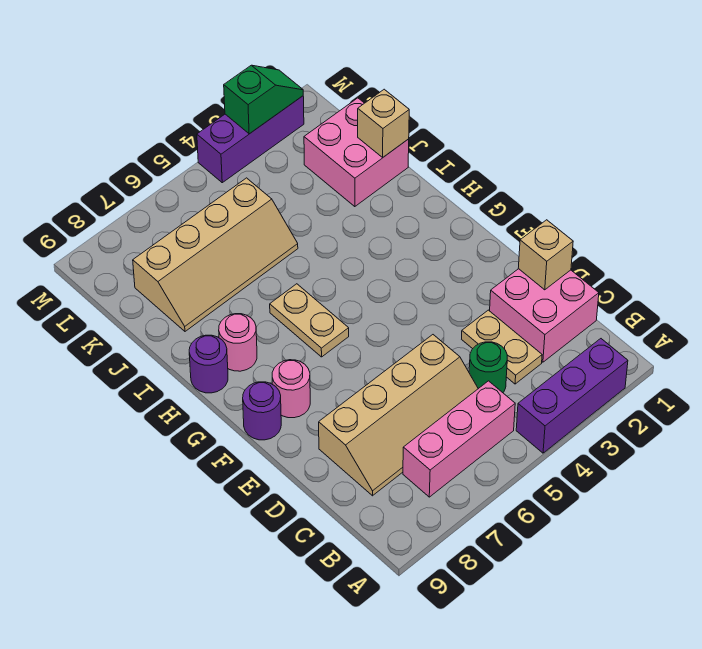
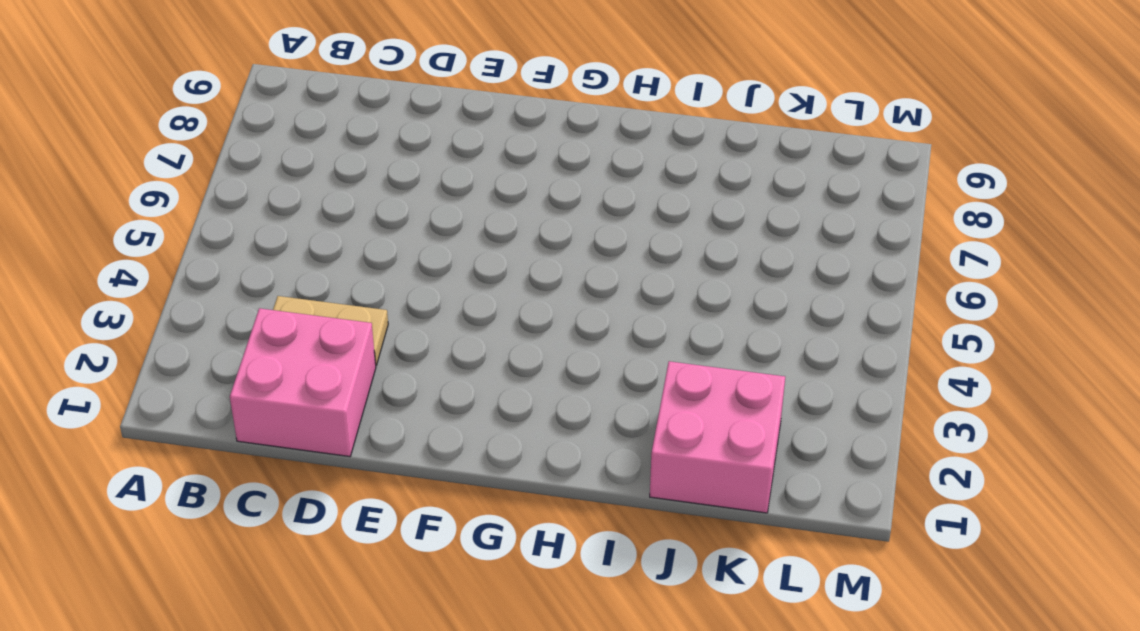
none -> purple 1x3 brick [516,339,628,453]
none -> pink 1x3 brick [403,381,515,497]
none -> green 1x1 round brick [469,342,507,393]

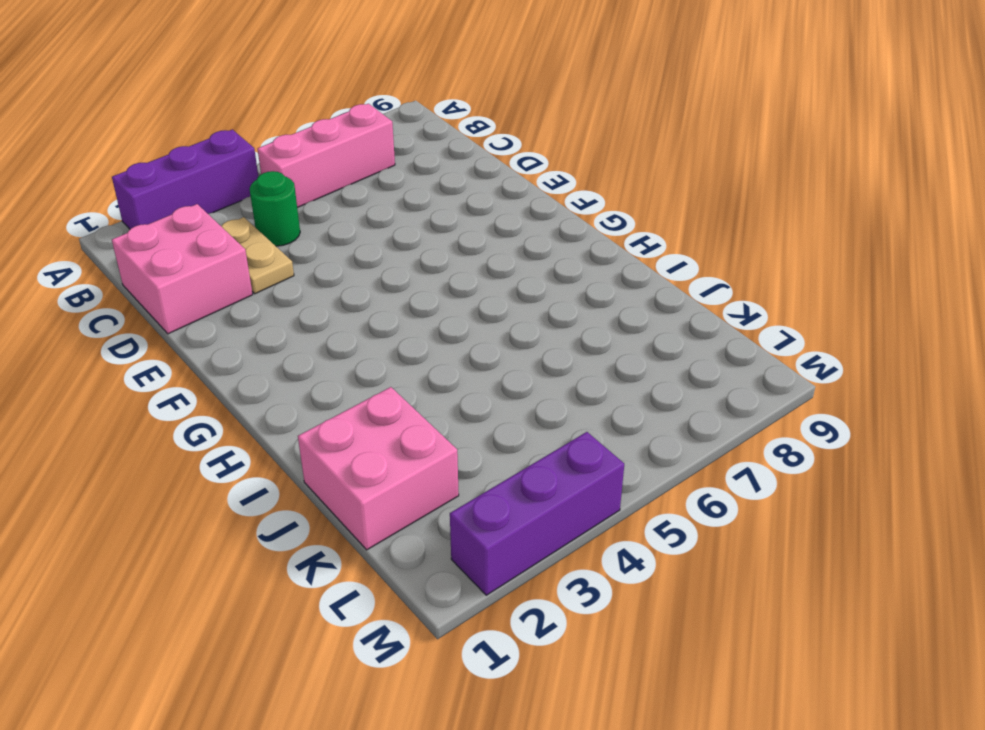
none -> tan 2x4 slope [319,335,478,496]
none -> pink 1x1 round brick [272,360,310,418]
none -> purple 1x1 round brick [243,382,281,440]

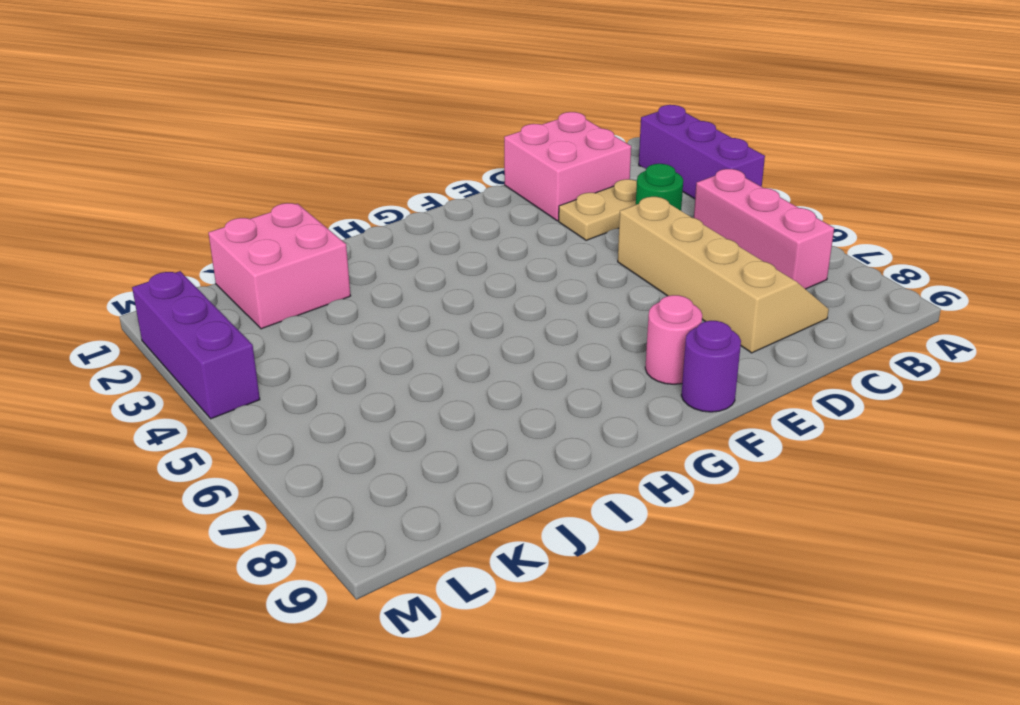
none -> tan 1x2 plate [270,284,349,357]
none -> pink 1x1 round brick [219,314,257,371]
none -> purple 1x1 round brick [189,335,228,393]

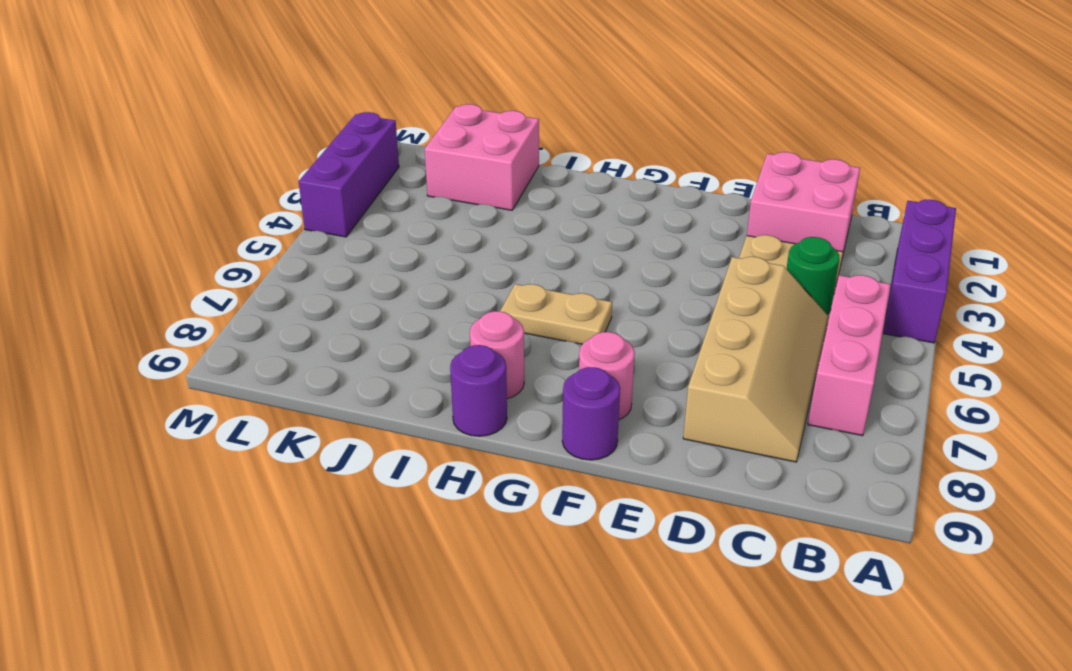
none -> tan 2x4 slope [133,178,298,331]
none -> tan 1x1 brick [518,220,573,290]
none -> tan 1x1 brick [358,89,409,157]

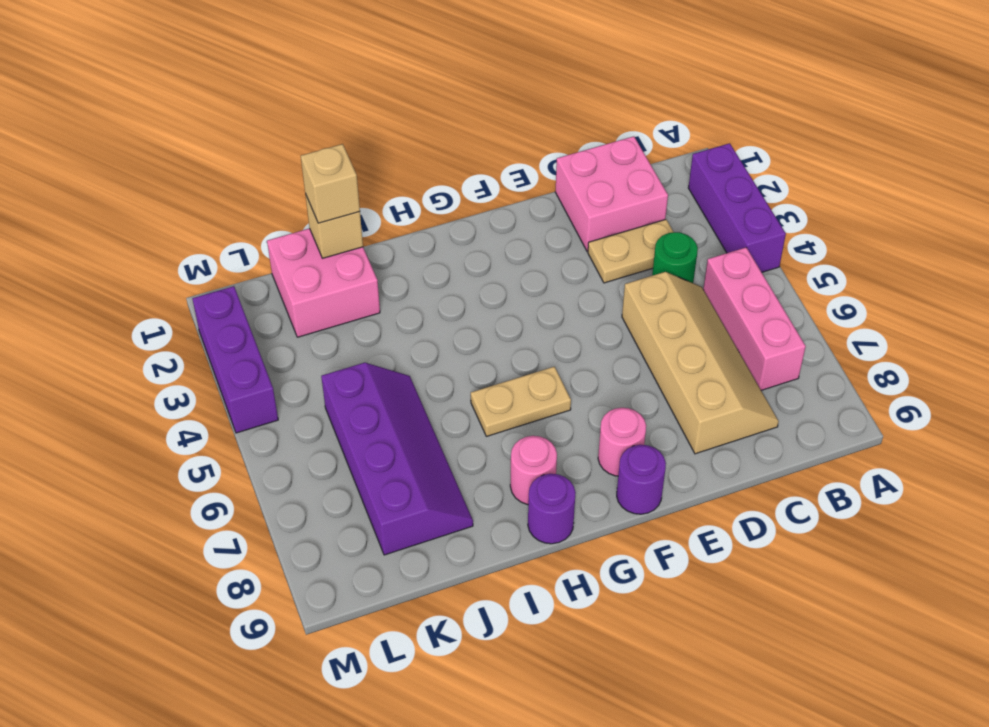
tan 1x1 brick [301,144,360,223] -> tan 1x1 brick moved to [518,220,573,290]
purple 2x4 slope [321,363,473,555] -> tan 2x4 slope [133,178,298,331]
none -> green 1x2 slope [224,65,303,134]

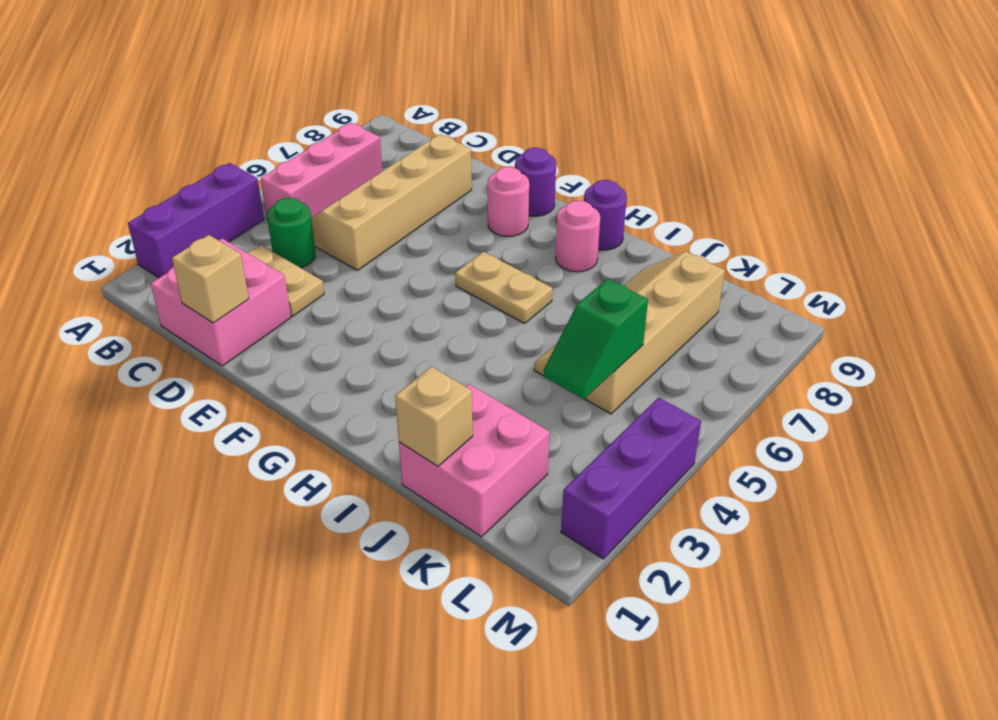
green 1x2 slope [544,279,648,399] -> green 1x2 slope moved to [224,65,303,134]

